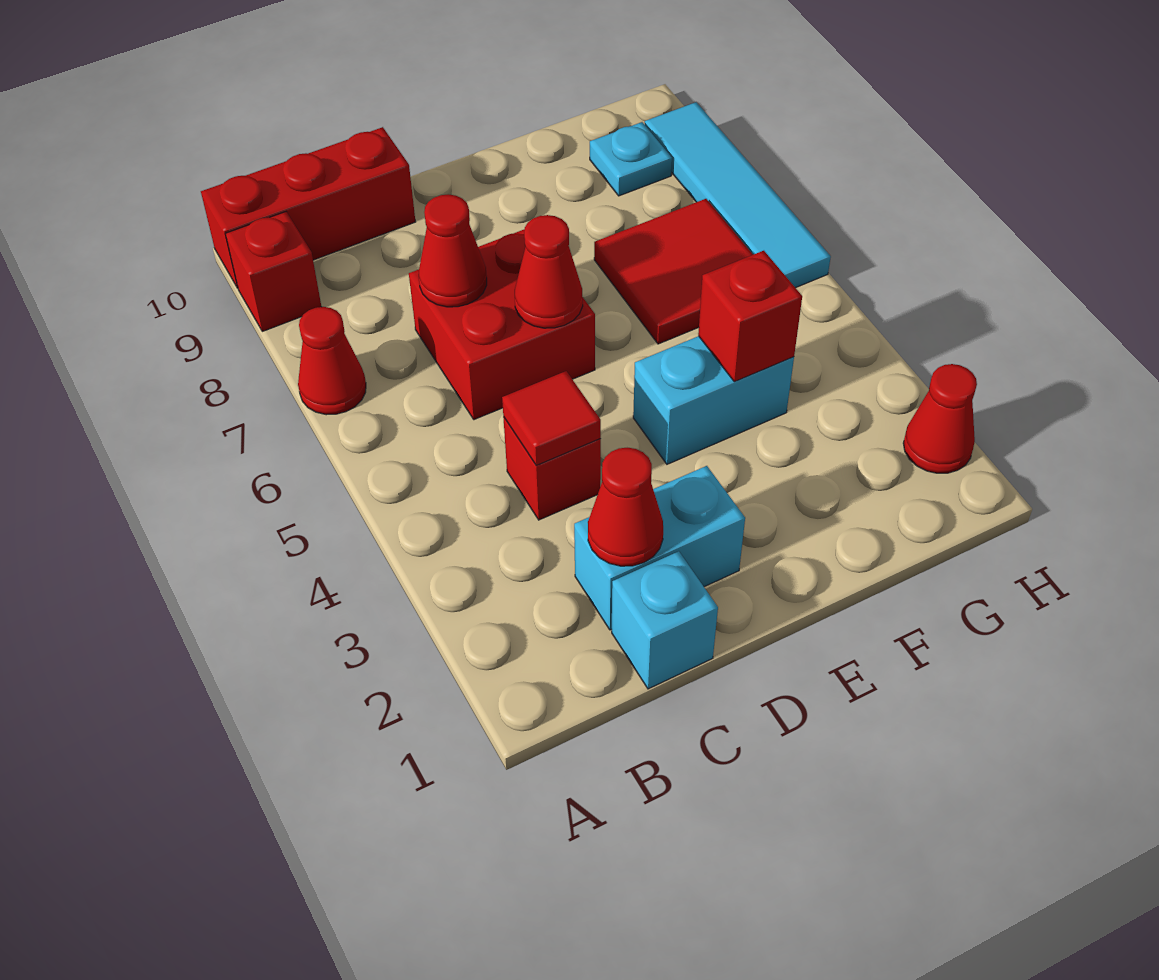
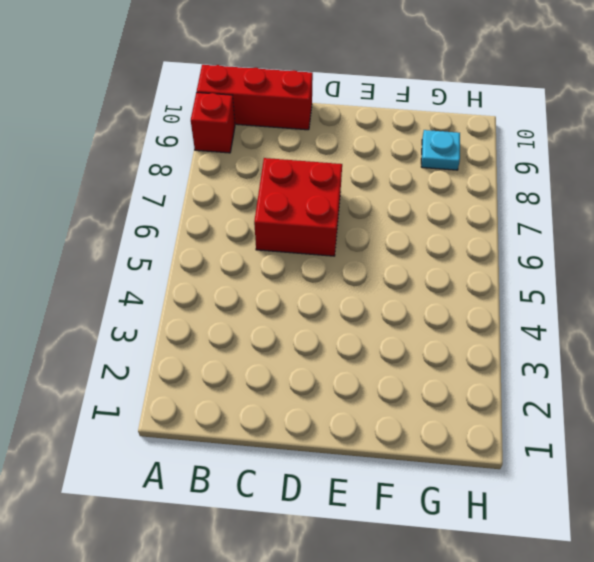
none -> red 1x1 cone [298,307,366,415]
none -> cyan 1x1 brick [612,551,718,689]
none -> cyan 1x2 brick [574,466,745,630]

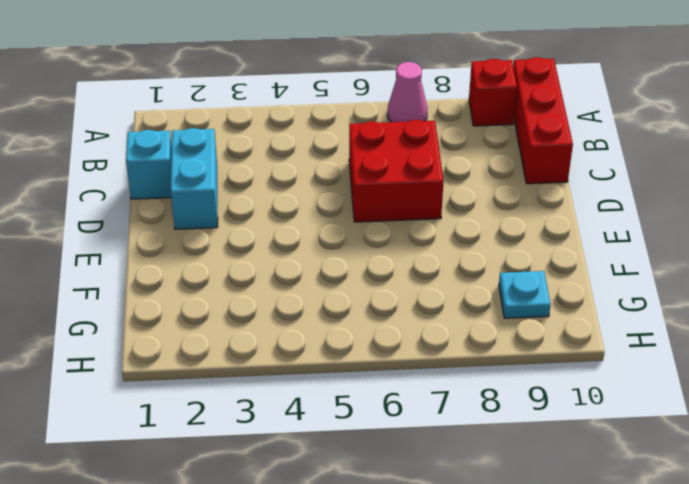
pink 1x1 cone [387,62,427,122] -> red 1x1 cone [298,307,366,415]
none -> red 1x1 brick [503,417,601,520]
none -> cyan 1x2 brick [633,336,794,464]
none -> red 2x2 tile [594,199,753,344]

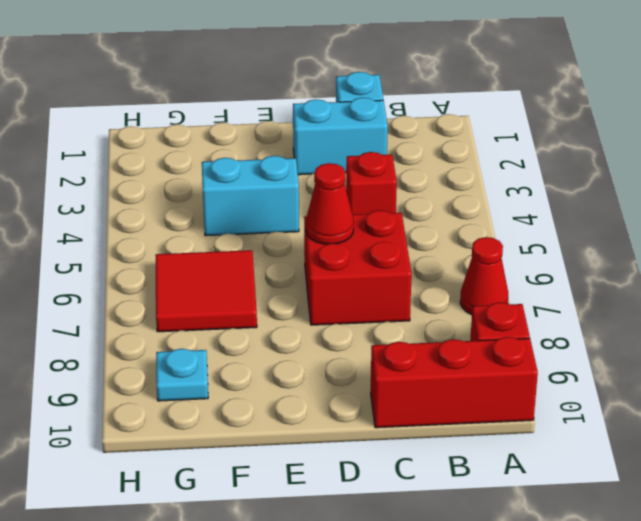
none -> red 1x1 cone [903,364,977,473]
none -> cyan 1x4 tile [645,102,831,288]
none -> red 1x1 cone [588,448,663,566]

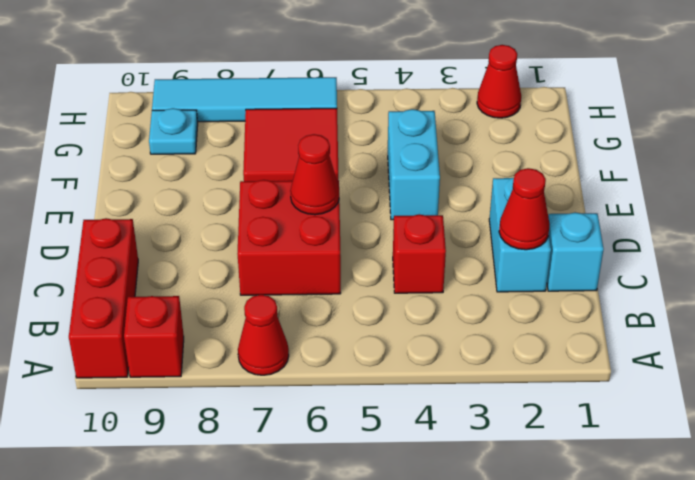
none -> red 1x1 tile [502,371,601,465]
none -> red 1x1 cone [419,194,487,307]
none -> red 1x1 brick [698,251,802,382]

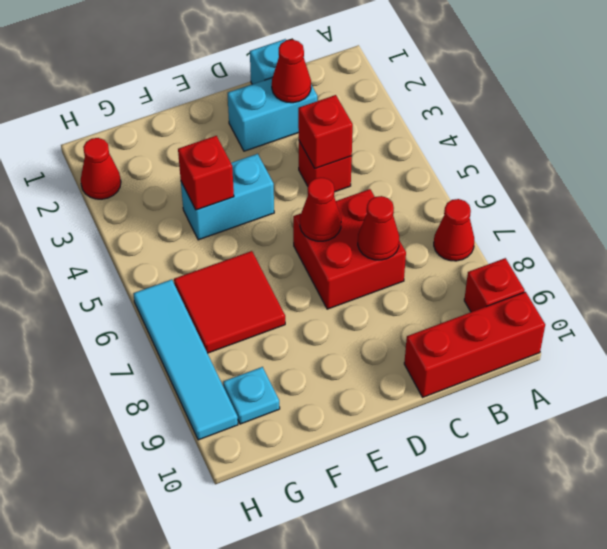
red 1x1 brick [298,95,353,169] -> red 1x1 tile [502,371,601,465]

